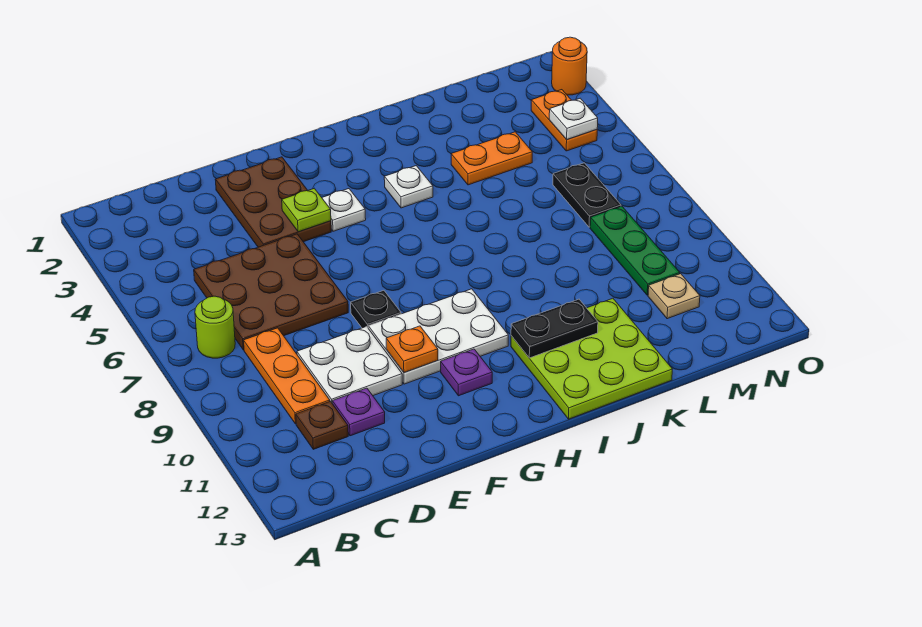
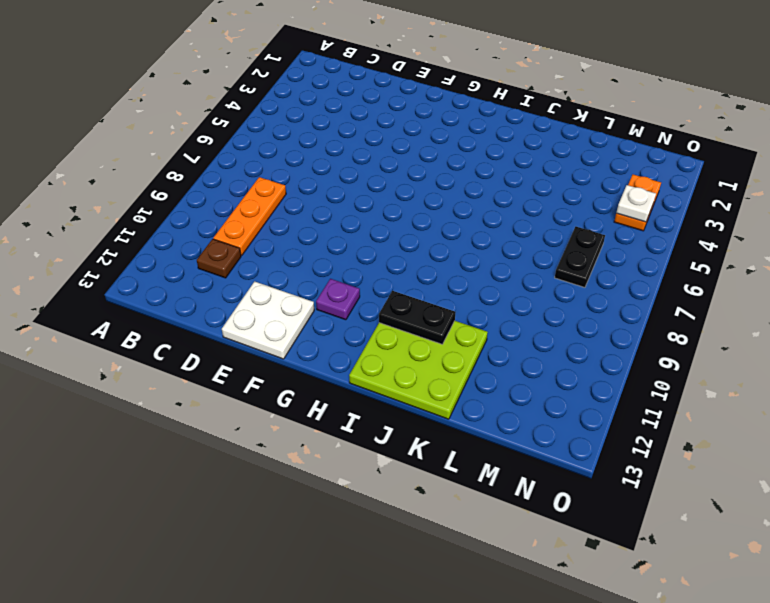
white 2x2 plate [222,281,314,359] -> white 2x2 plate moved to [297,327,402,402]
none -> lime 1x1 round brick [195,296,235,358]
none -> brown 3x3 plate [194,234,348,350]
none -> purple 1x1 plate [332,388,385,436]

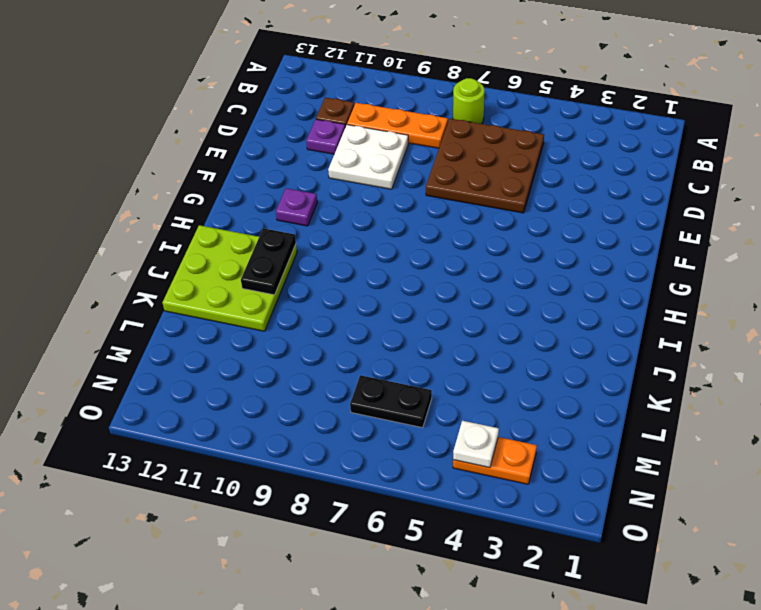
none -> brown 2x3 plate [215,157,331,247]
none -> black 1x1 plate [351,290,401,328]
none -> white 2x3 plate [368,289,508,384]

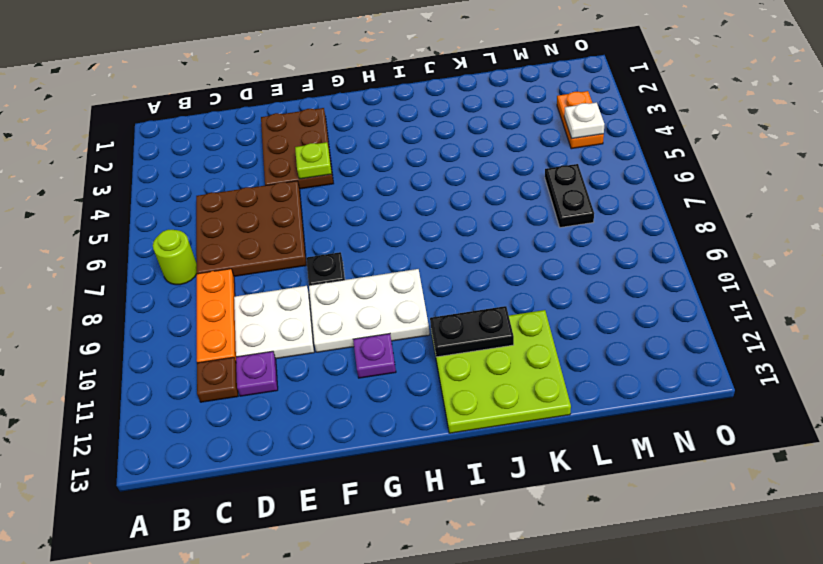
none -> white 1x1 plate [322,189,366,231]
none -> white 1x1 plate [384,166,433,208]
none -> orange 1x2 plate [451,132,532,185]

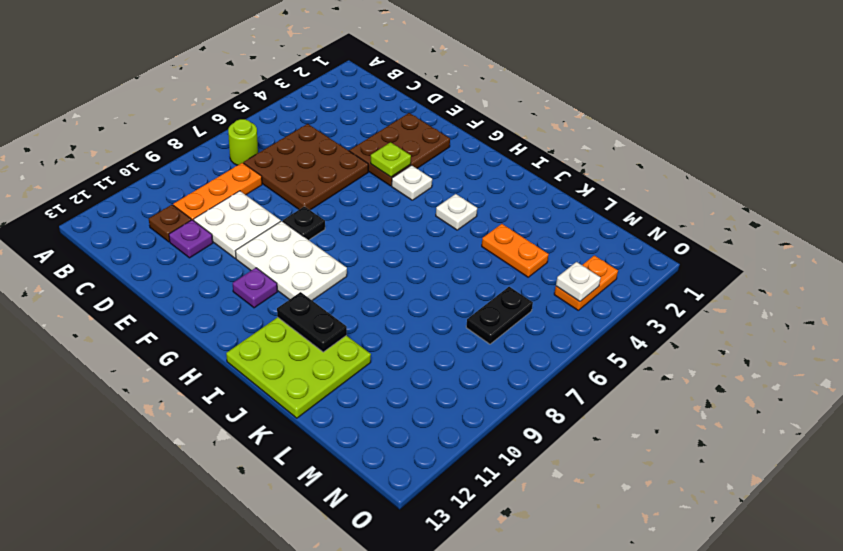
none -> green 1x3 plate [590,206,680,295]
none -> tan 1x1 plate [648,274,700,319]
none -> orange 1x1 round brick [552,37,587,95]

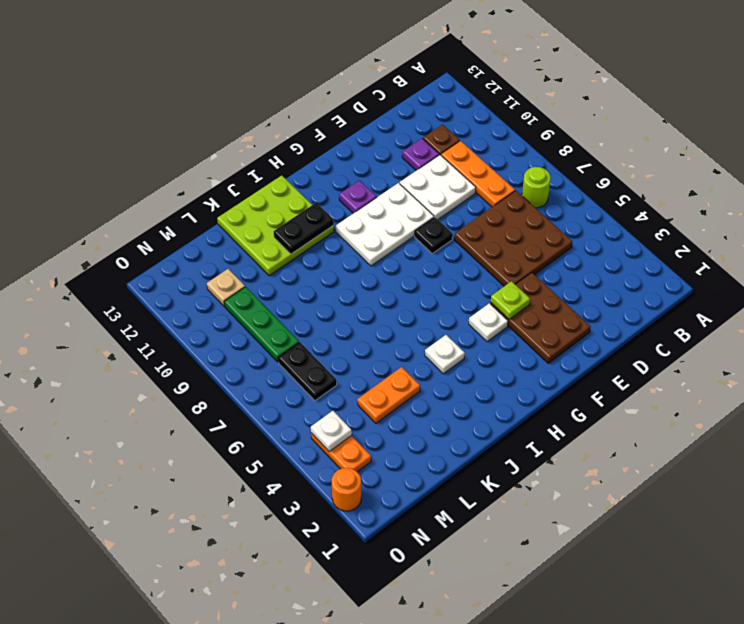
none -> orange 1x1 plate [386,326,438,373]

